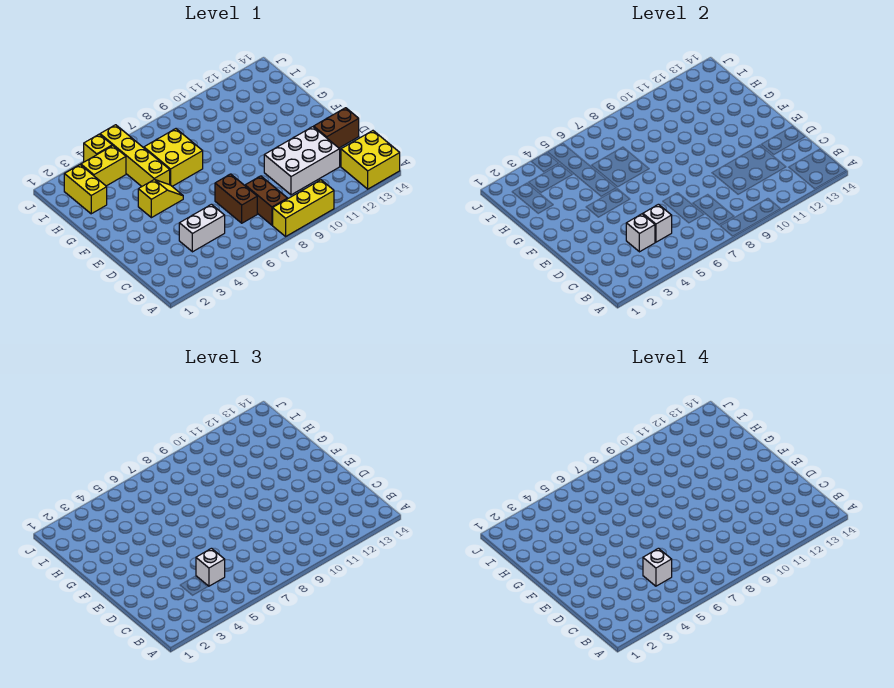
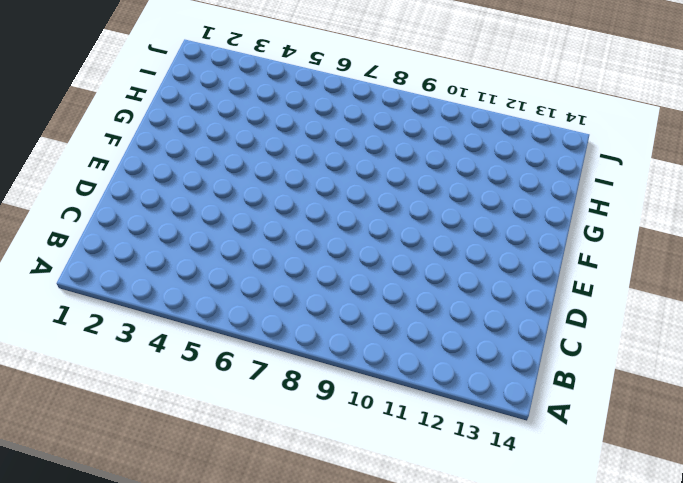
none -> yellow 1x3 brick [273,180,334,236]
none -> yellow 2x2 brick [341,131,400,189]
none -> brown 1x2 brick [245,176,288,225]

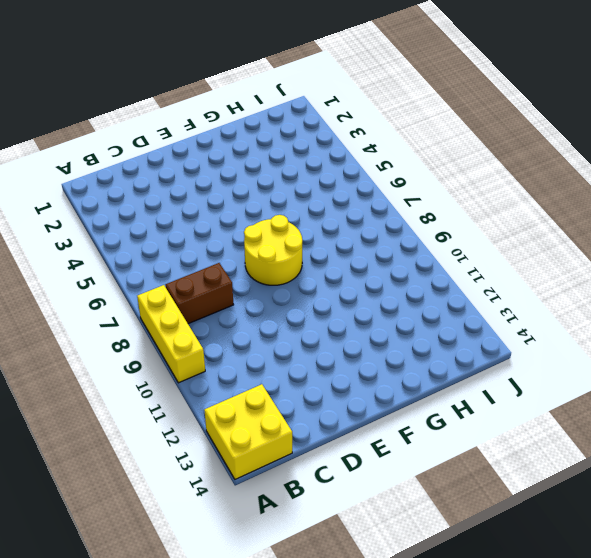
yellow 2x2 round brick [244,215,302,285] -> none
none -> white 1x2 brick [179,204,225,252]
none -> brown 1x2 brick [215,174,257,223]
none -> white 2x3 brick [264,127,340,195]

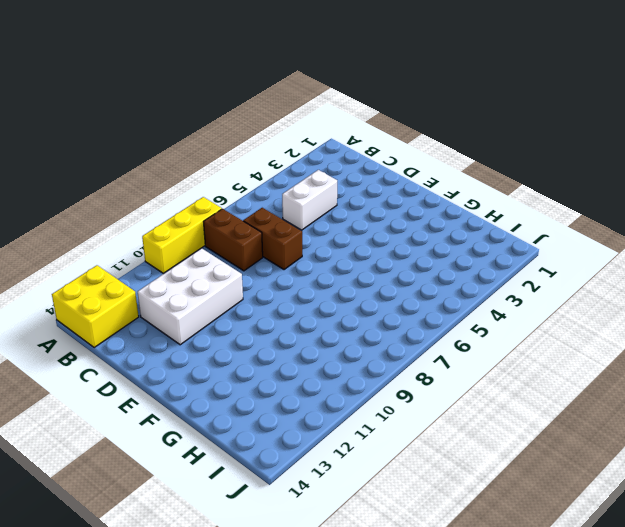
none -> brown 1x2 brick [314,108,359,148]
none -> yellow 1x2 slope [138,180,183,218]
none -> yellow 1x4 brick [100,125,170,186]

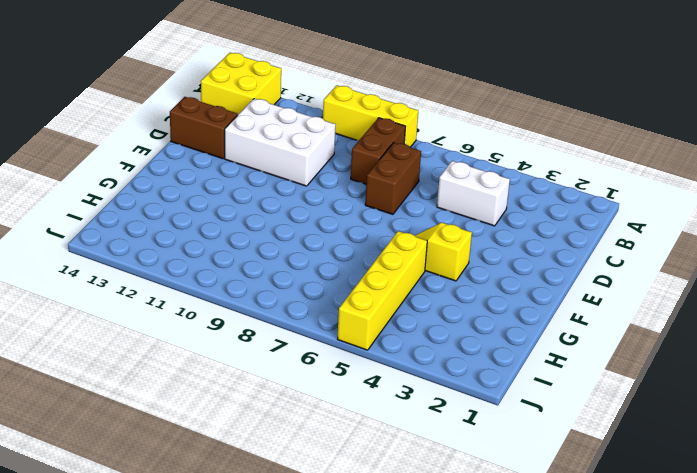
none -> yellow 2x2 brick [144,129,203,186]
none -> yellow 1x2 brick [64,165,107,214]
none -> yellow 1x2 brick [81,146,126,186]

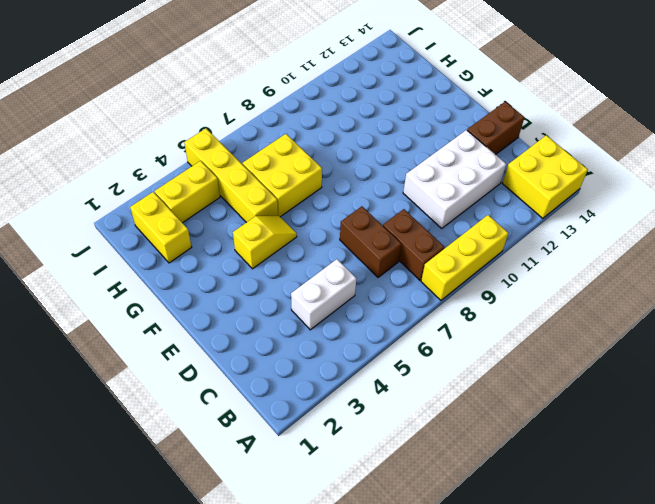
none -> yellow 1x1 brick [84,134,112,162]
none -> white 1x1 brick [626,214,655,252]
none -> white 1x1 brick [643,204,672,242]

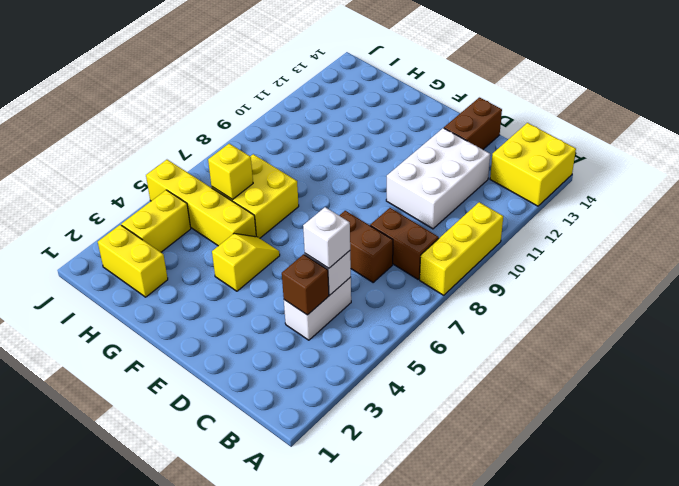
brown 1x1 brick [282,254,329,315] -> white 1x1 brick [626,214,655,252]
yellow 1x1 brick [208,144,253,200] -> yellow 1x1 brick moved to [84,134,112,162]
none -> white 1x1 brick [643,548,672,586]

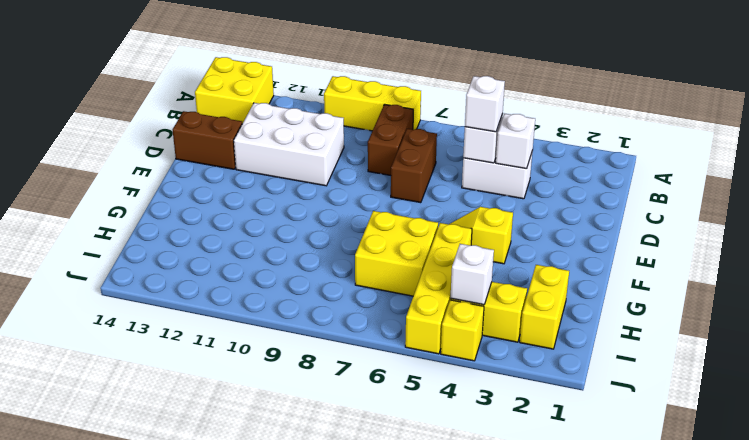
white 1x1 brick [450,244,494,305] -> white 1x1 brick moved to [643,548,672,586]

